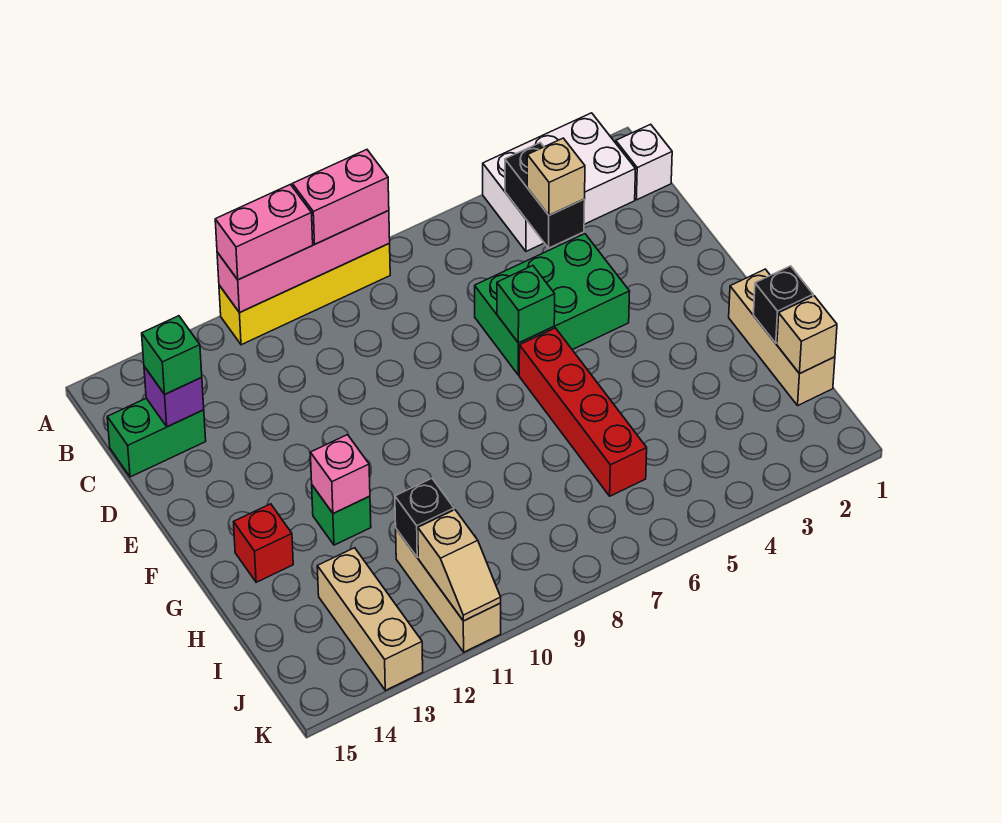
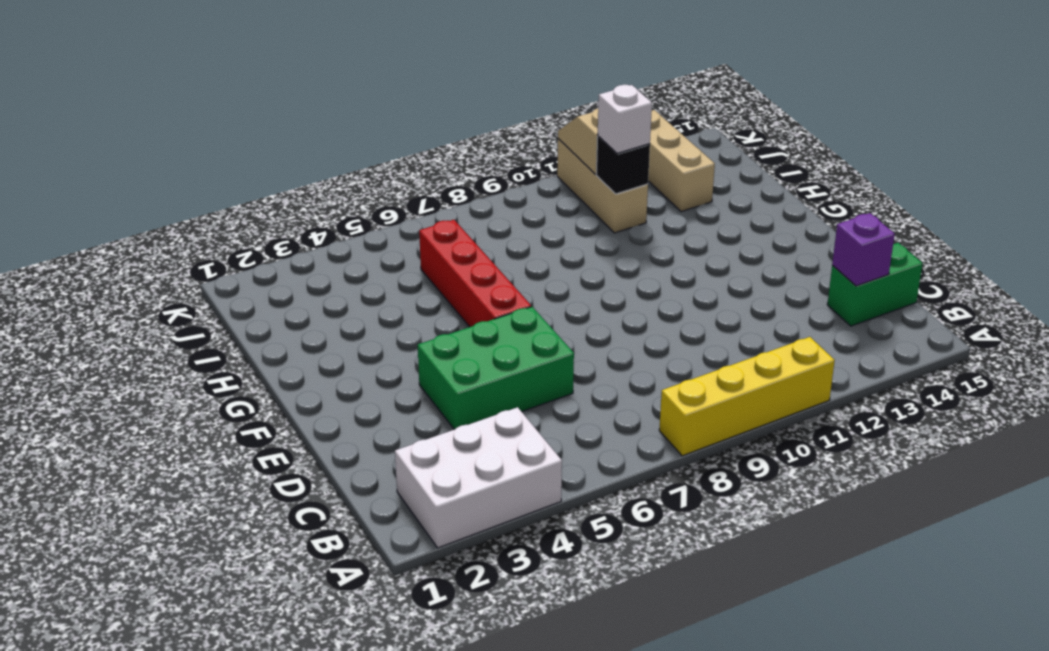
white 1x1 brick [598,85,652,153] -> white 1x1 brick moved to [616,124,672,200]
none -> tan 1x3 brick [729,269,835,405]
none -> green 1x1 brick [312,485,371,545]
none -> red 1x1 brick [234,504,293,582]

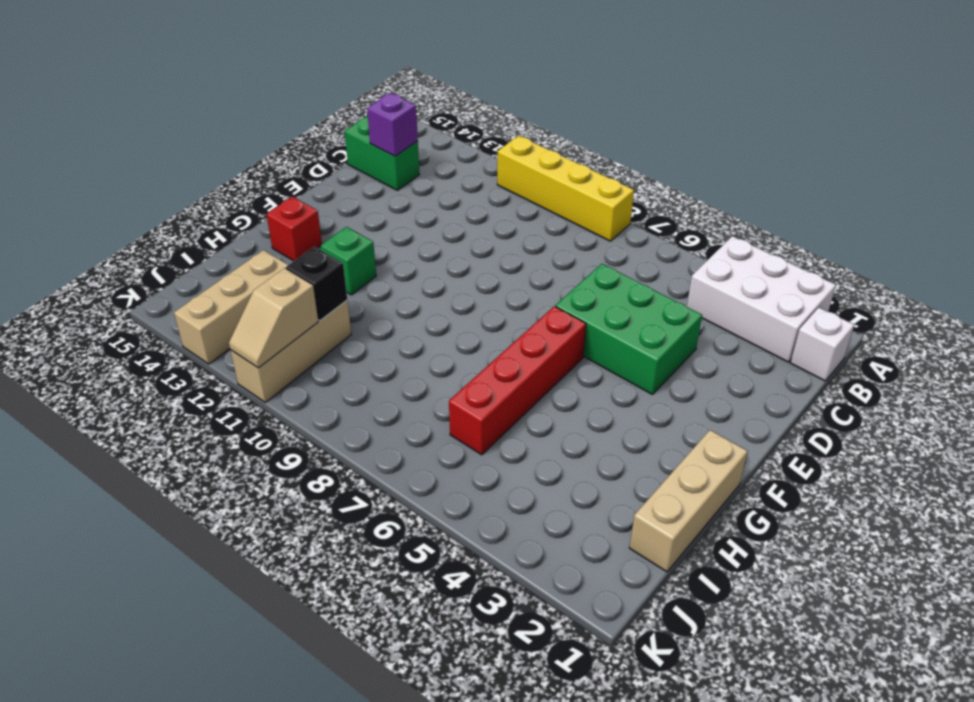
none -> pink 1x4 brick [217,211,390,313]
none -> black 1x2 brick [505,143,585,248]
none -> green 1x1 brick [497,266,555,343]

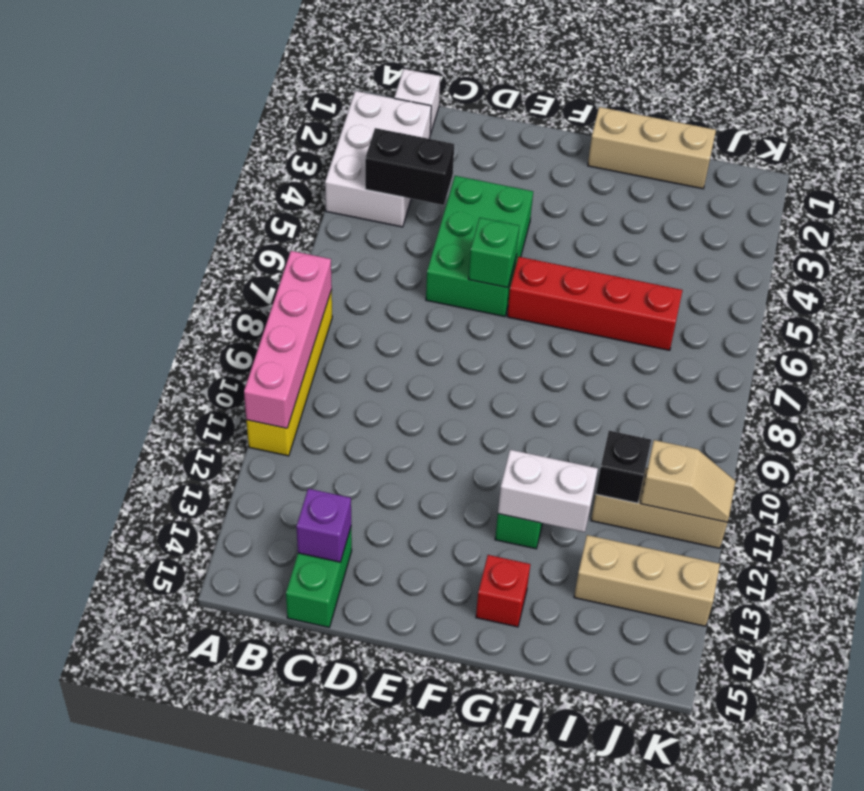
white 1x2 brick [498,450,598,532] -> pink 1x1 brick [310,435,370,514]
none -> black 1x1 brick [753,266,813,343]
none -> tan 1x1 brick [777,296,837,374]
none -> pink 1x2 brick [292,150,389,244]

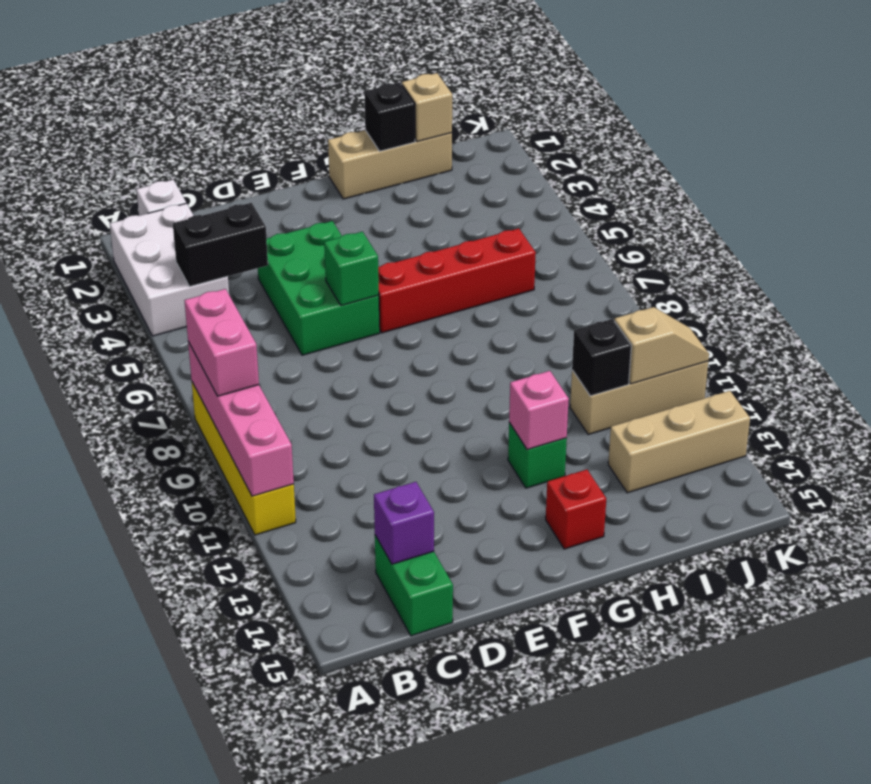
none -> pink 1x2 brick [215,184,313,280]
none -> tan 1x1 brick [527,138,585,215]
none -> green 1x1 brick [142,316,202,394]

